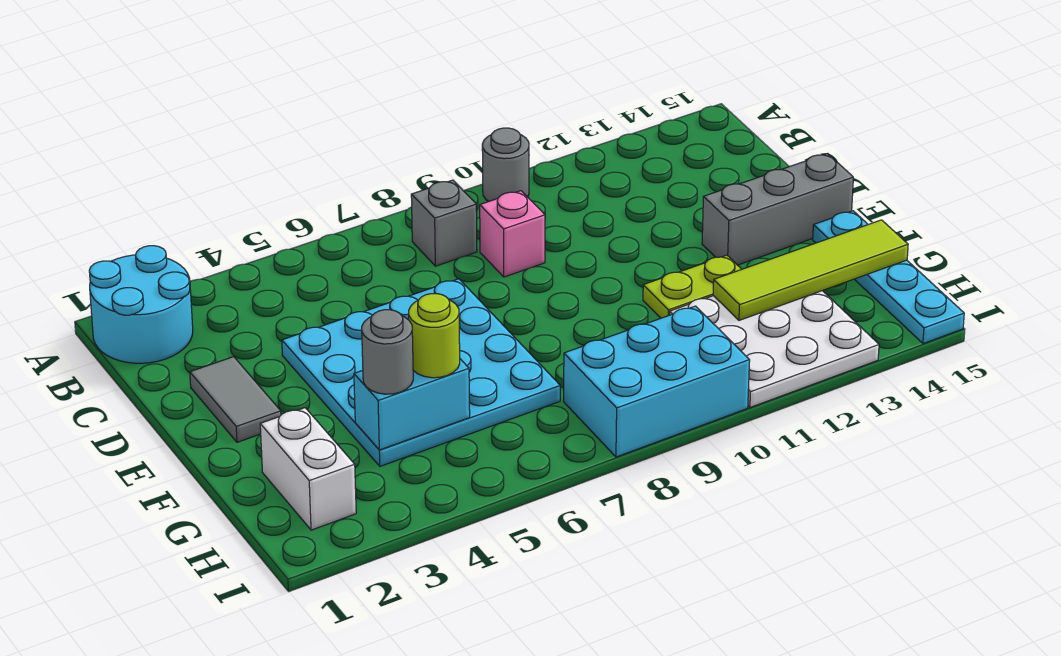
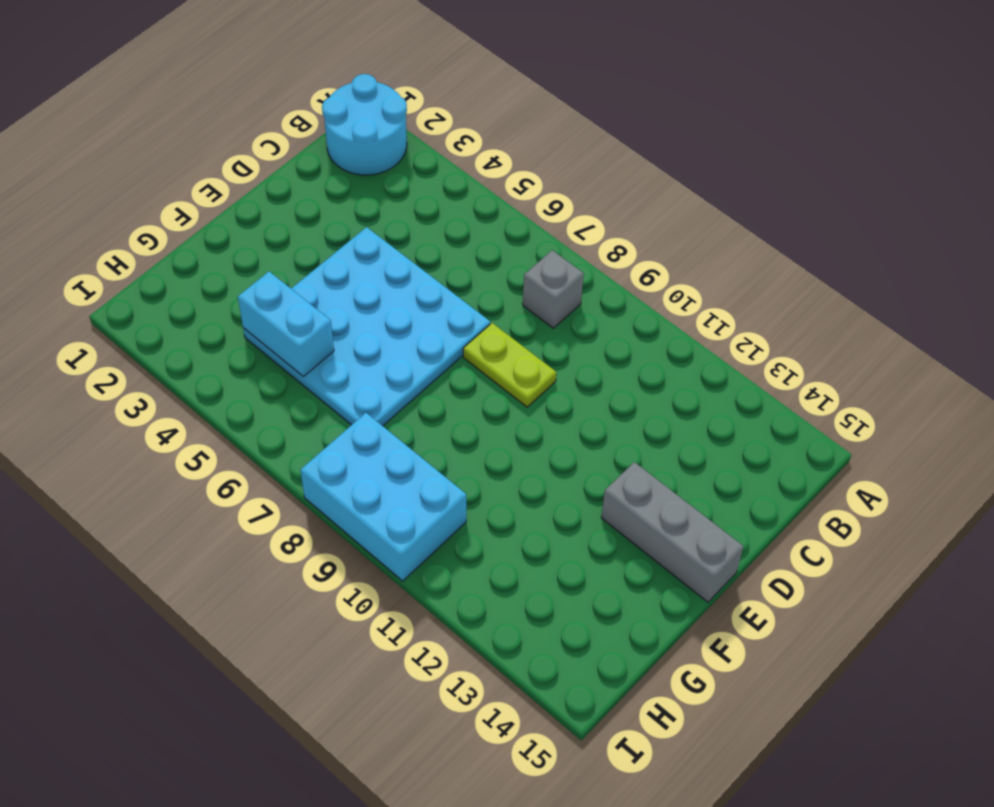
lime 1x2 plate [463,323,556,407] -> lime 1x2 plate moved to [643,255,742,318]
none -> grey 1x1 round brick [482,128,529,202]
none -> pink 1x1 brick [480,191,545,277]
none -> grey 1x2 tile [190,357,281,442]

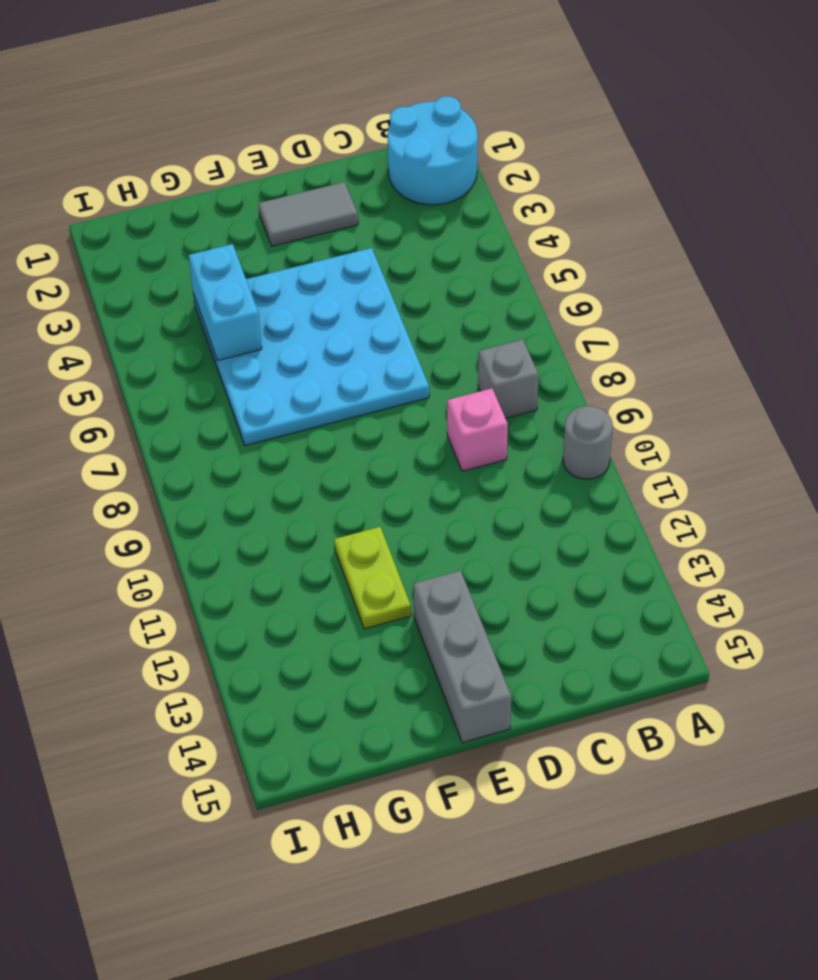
none -> cyan 1x4 plate [813,211,964,344]
none -> white 1x2 brick [260,408,356,530]
none -> white 3x3 plate [670,291,879,407]

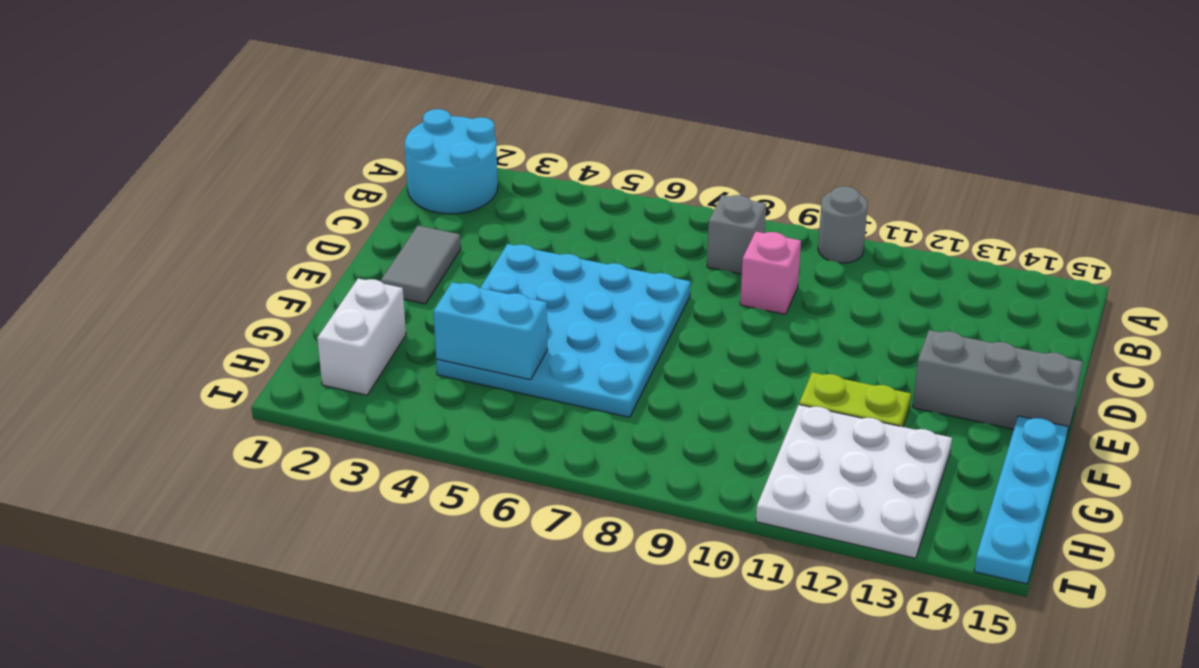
none -> cyan 2x3 brick [564,306,750,457]
none -> lime 1x4 tile [713,220,908,320]
none -> grey 1x1 round brick [362,310,413,394]

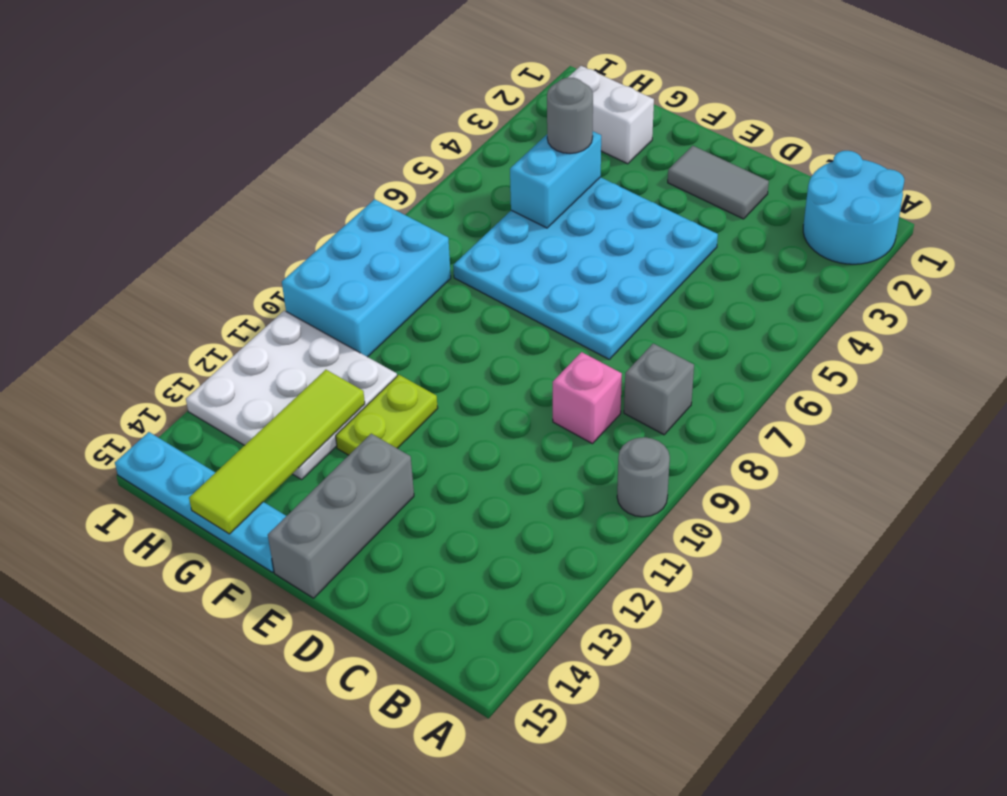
none -> lime 1x1 round brick [409,294,460,378]

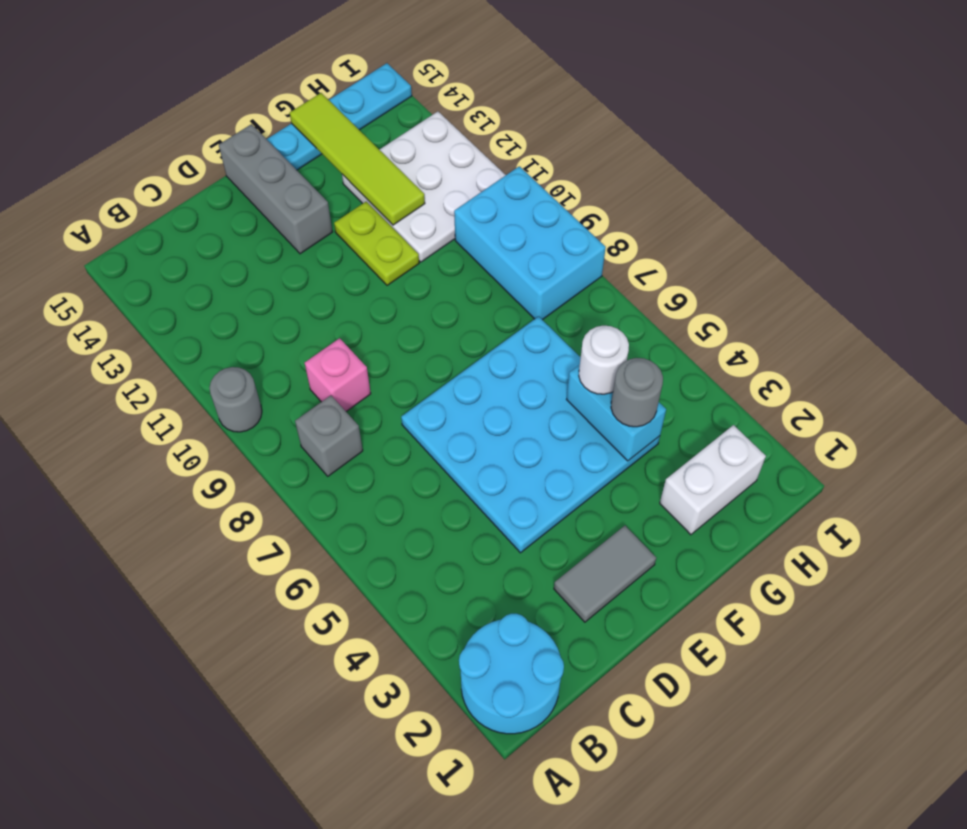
white 1x1 round brick [579,326,629,394] -> lime 1x1 round brick [409,294,460,378]

